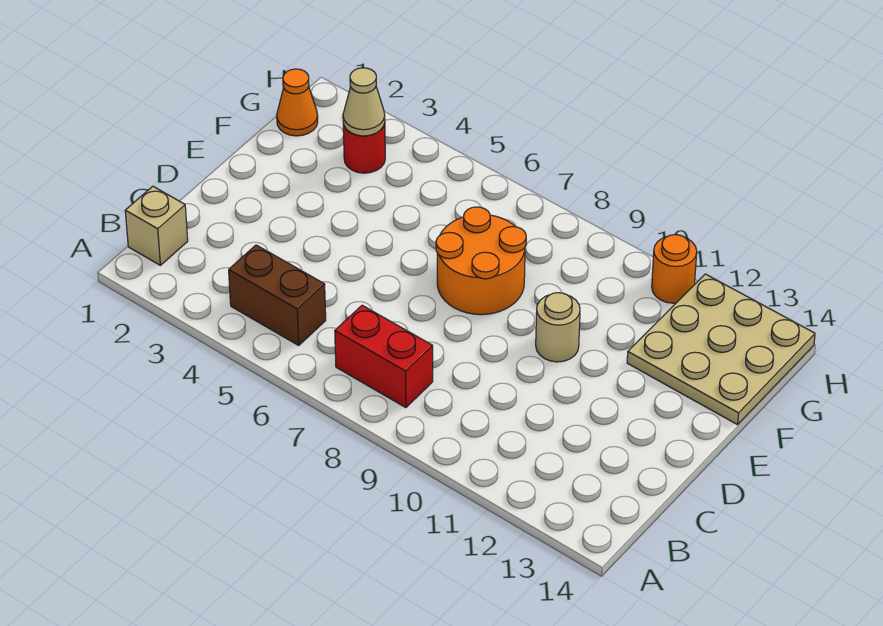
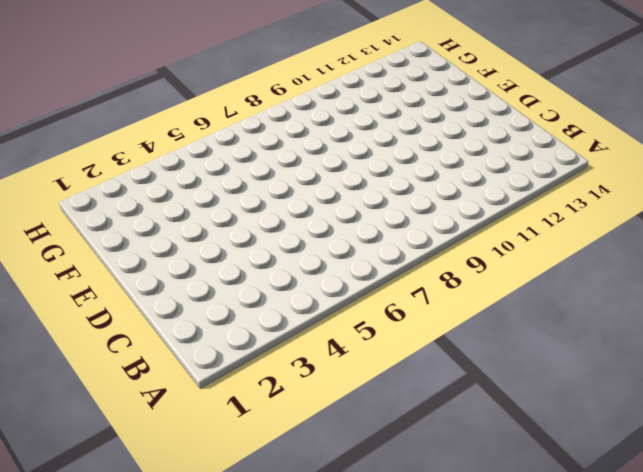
none -> tan 1x1 brick [125,187,188,265]
none -> brown 1x2 brick [229,245,326,345]

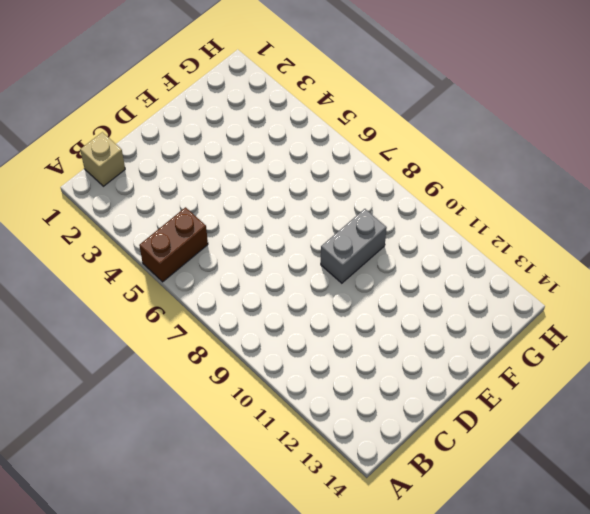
brown 1x2 brick [139,207,208,282] -> brown 1x2 brick turned to [229,245,326,345]
grey 1x2 brick [321,209,387,283] -> none
none -> red 1x2 brick [335,305,433,408]
none -> orange 2x2 round brick [436,207,526,315]

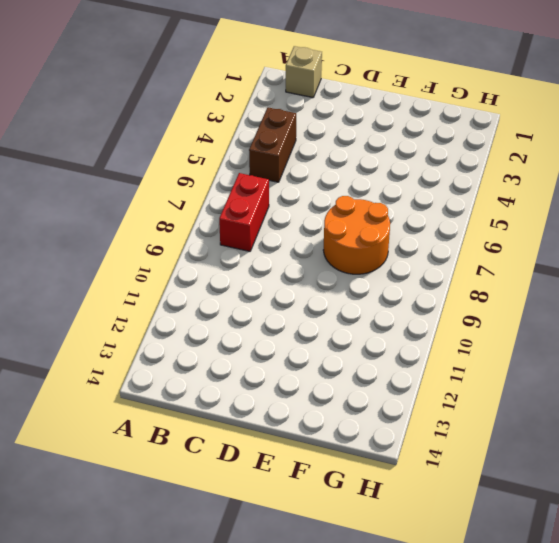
none -> tan 1x1 round brick [536,293,580,362]
none -> tan 3x3 plate [627,274,815,425]

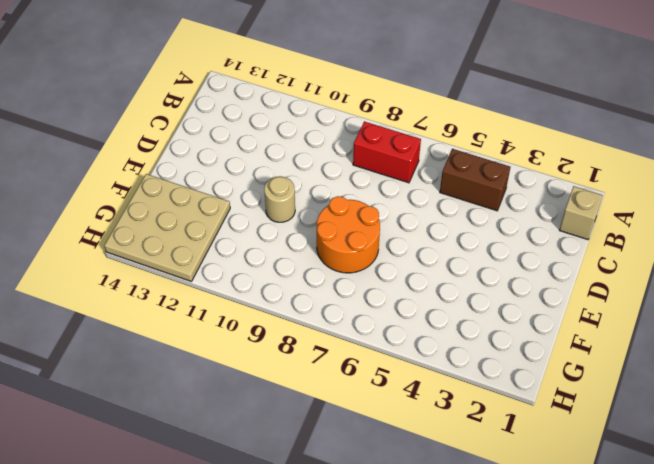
none -> orange 1x1 cone [277,69,318,136]
none -> red 1x1 round brick [343,123,385,173]

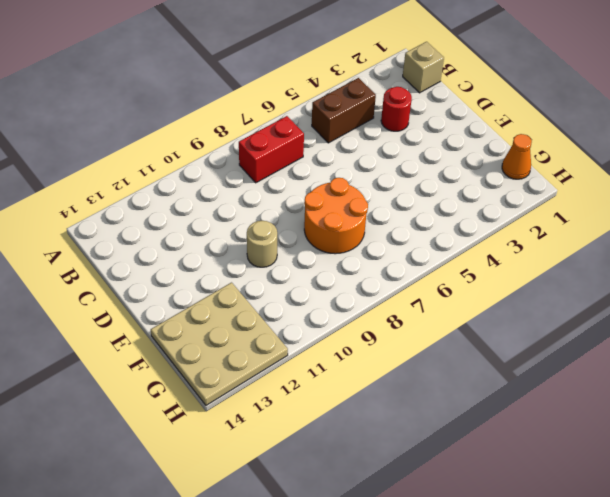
red 1x1 round brick [381,87,412,131] -> red 1x1 round brick moved to [343,123,385,173]
none -> orange 1x1 round brick [652,235,697,303]
none -> tan 1x1 cone [343,68,385,136]

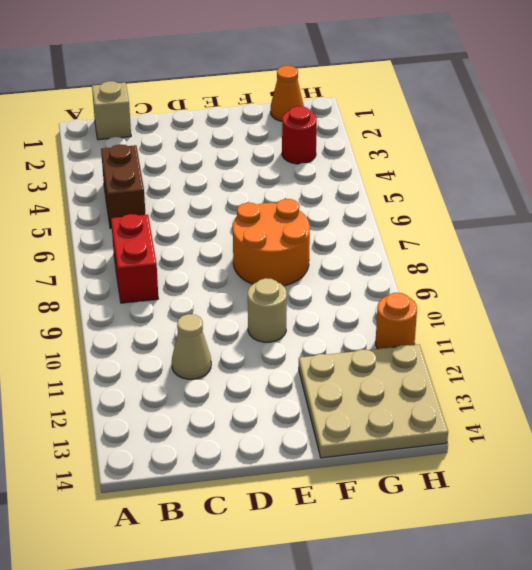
tan 1x1 cone [172,314,211,379] -> tan 1x1 cone moved to [343,68,385,136]

